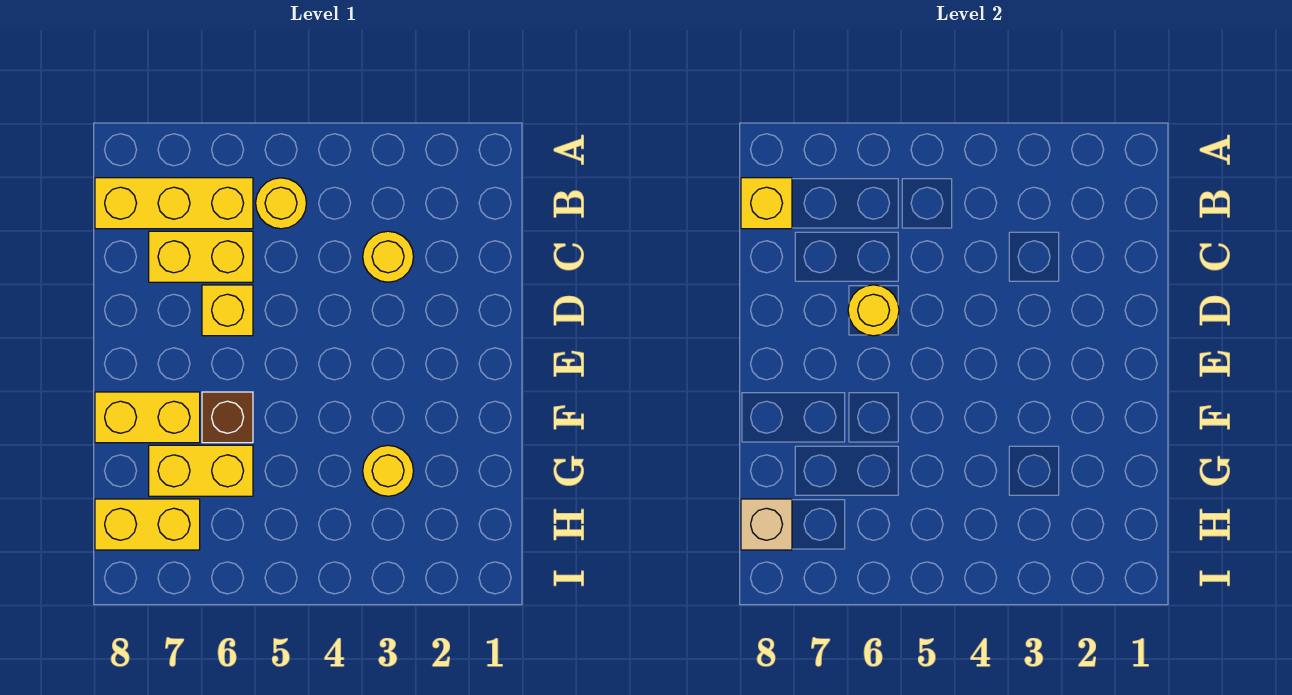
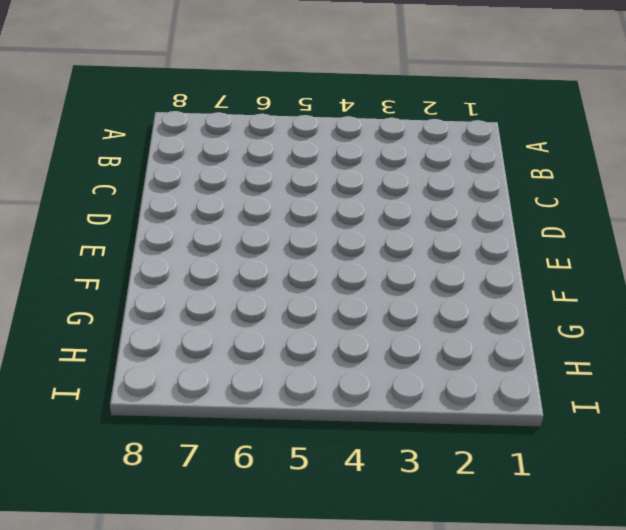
none -> yellow 1x1 round brick [256,178,307,229]
none -> yellow 1x3 brick [95,178,253,229]
none -> yellow 1x1 round brick [363,231,414,282]

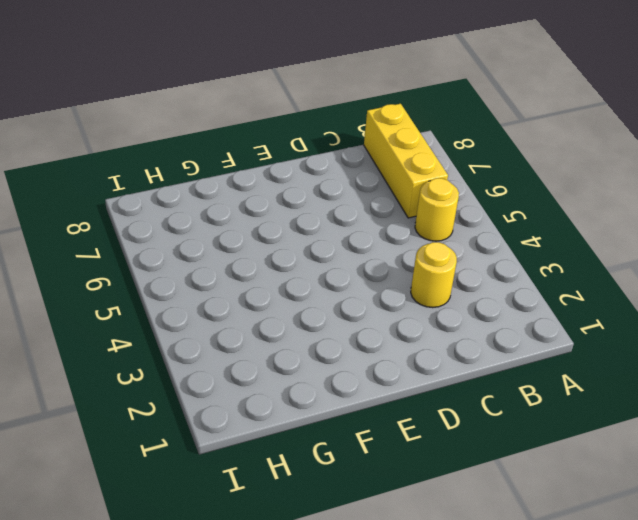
none -> yellow 1x2 brick [149,231,253,282]
none -> yellow 1x1 brick [202,285,253,336]
none -> brown 1x1 brick [202,392,253,443]

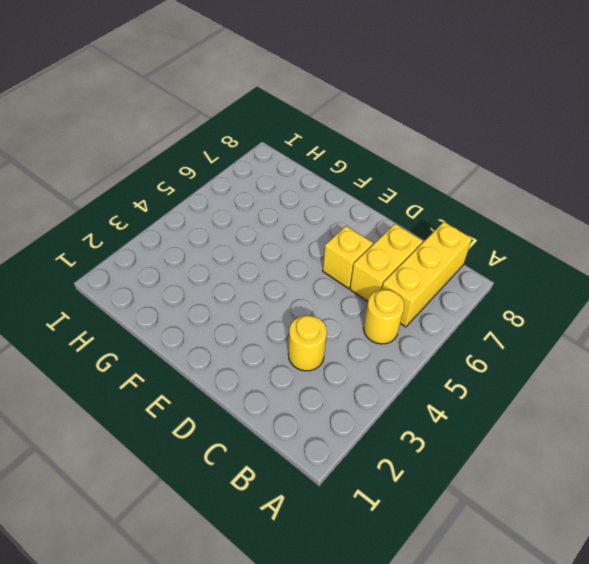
none -> brown 1x1 brick [202,392,253,443]
none -> yellow 1x2 brick [95,392,200,443]
none -> yellow 1x1 round brick [363,445,414,496]

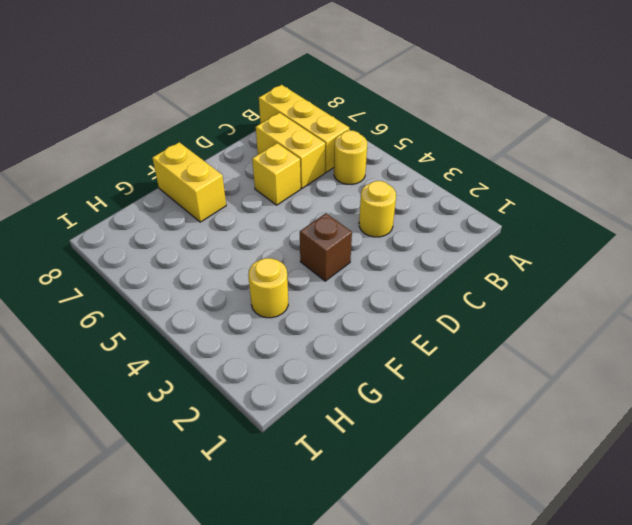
brown 1x1 brick [300,213,352,281] -> brown 1x1 brick moved to [202,392,253,443]
none -> yellow 1x2 brick [149,445,253,496]
none -> yellow 1x2 brick [95,499,200,550]
none -> yellow 1x1 brick [741,178,792,229]

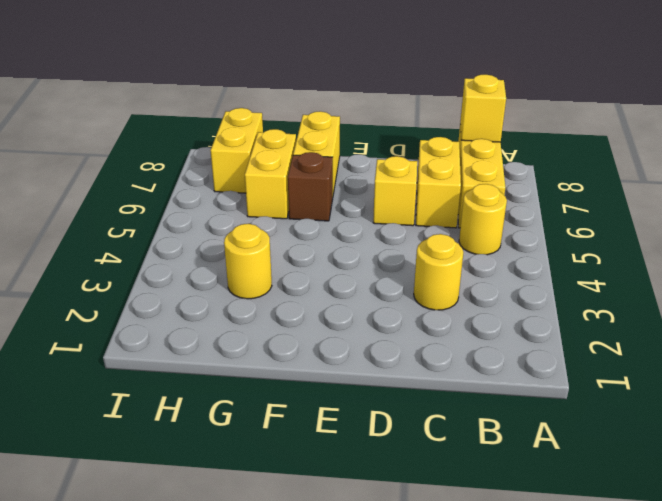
none -> yellow 1x1 round brick [848,285,899,336]
none -> tan 1x1 brick [741,499,792,550]

